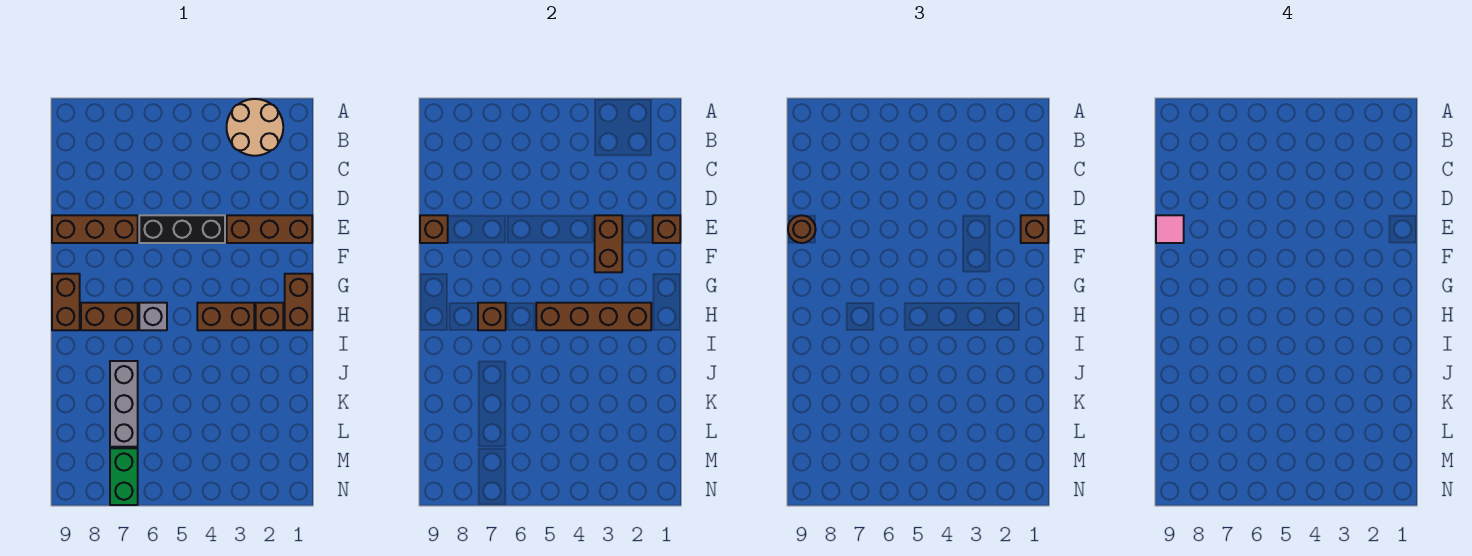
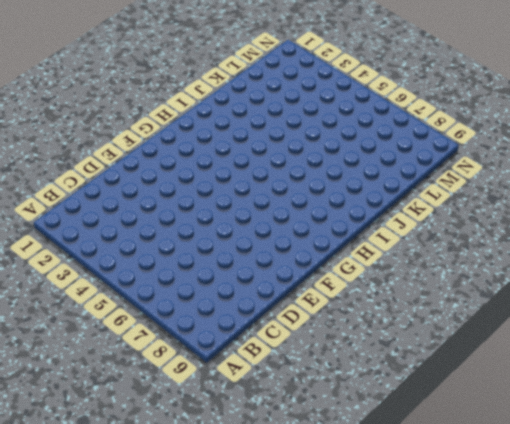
none -> tan 2x2 round brick [227,99,283,156]
none -> brown 1x3 brick [227,215,312,243]
none -> black 1x3 brick [139,215,225,243]

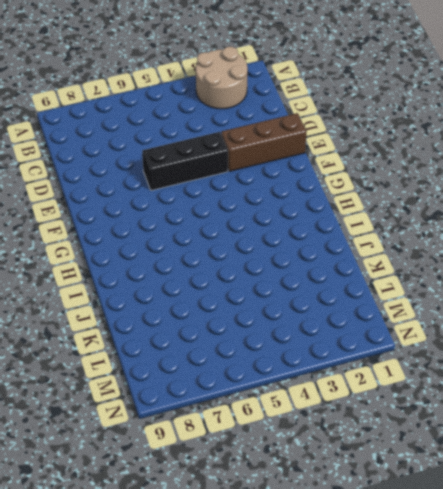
none -> brown 1x3 brick [52,215,138,243]
none -> brown 1x2 brick [285,274,312,330]
none -> brown 1x2 brick [52,274,80,330]

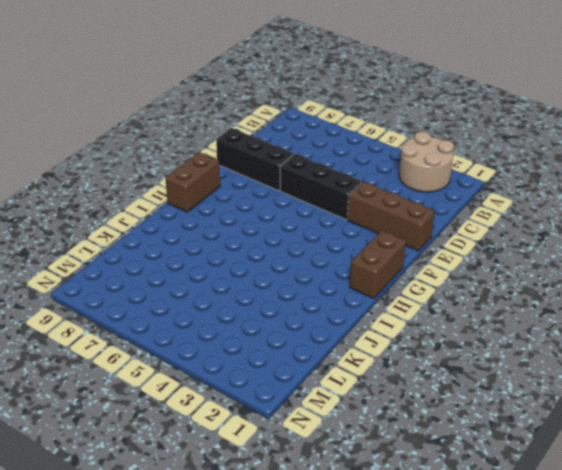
black 1x3 brick [216,128,294,191] -> brown 1x3 brick [52,215,138,243]
none -> brown 1x1 brick [256,303,283,330]
none -> brown 1x2 brick [197,303,254,330]
none -> grey 1x1 brick [139,303,167,330]

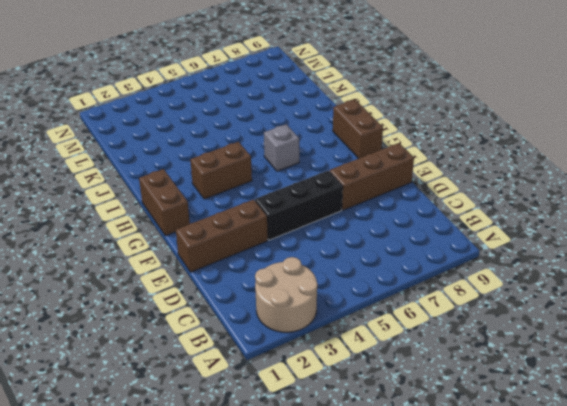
none -> brown 1x1 brick [256,303,283,330]
none -> brown 1x2 brick [81,303,138,330]
none -> grey 1x3 brick [110,361,138,447]

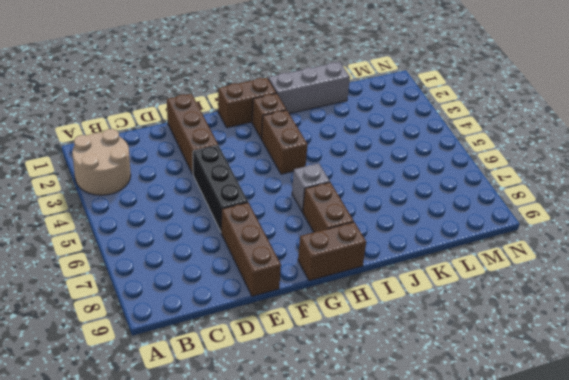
grey 1x3 brick [268,62,350,114] -> grey 1x3 brick moved to [110,361,138,447]
none -> green 1x2 brick [110,448,138,505]
none -> brown 1x1 brick [653,215,680,243]
none -> brown 1x2 brick [595,215,622,272]

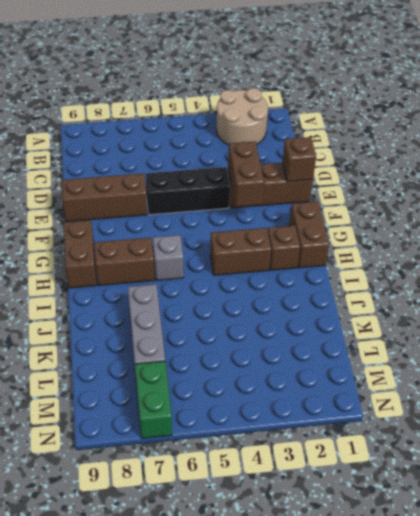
none -> brown 1x1 brick [420,215,448,243]
none -> brown 1x4 brick [536,303,651,330]
none -> brown 1x1 brick [478,303,506,330]

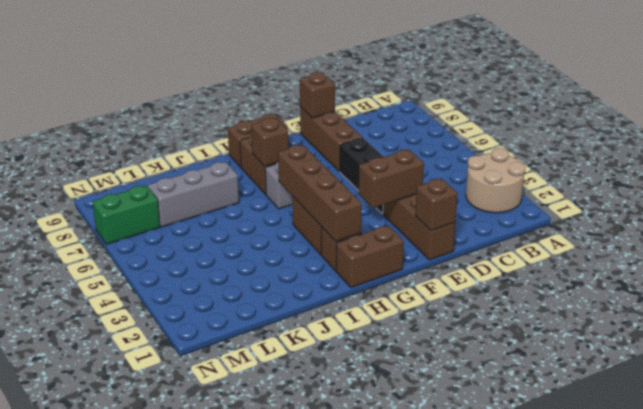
none -> brown 1x1 brick [1021,215,1048,243]
none -> brown 1x1 round brick [788,215,816,243]
none -> pink 1x1 tile [1156,215,1184,243]

